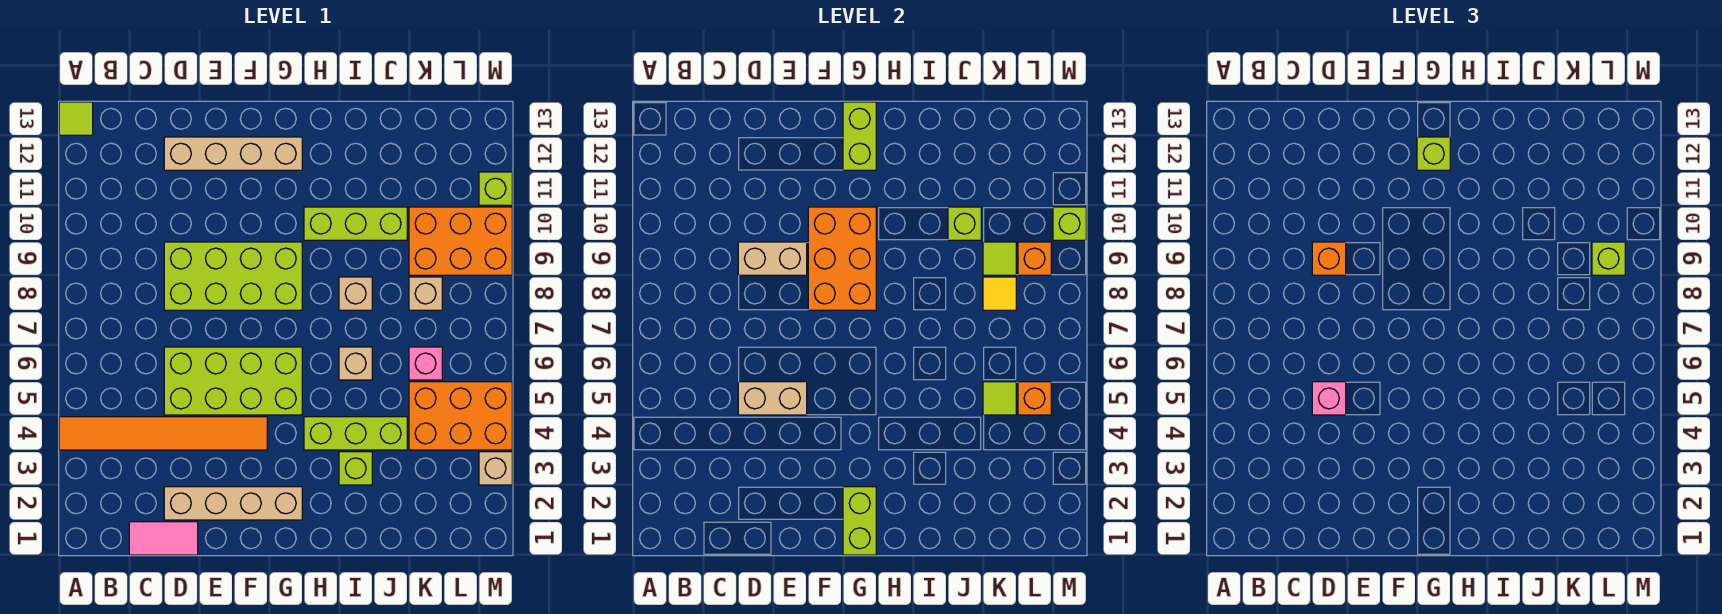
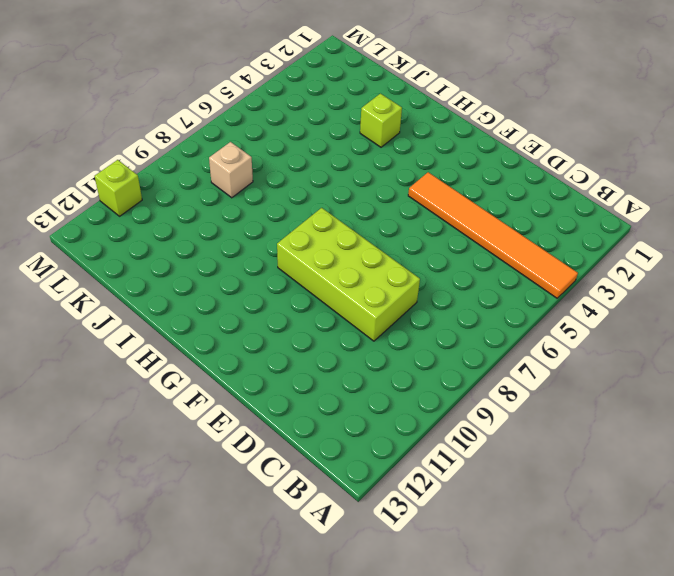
none -> lime 1x1 tile [59,102,93,135]
none -> pink 1x2 tile [129,522,198,555]
none -> tan 1x4 brick [164,487,302,520]
none -> lime 2x4 brick [164,347,302,415]

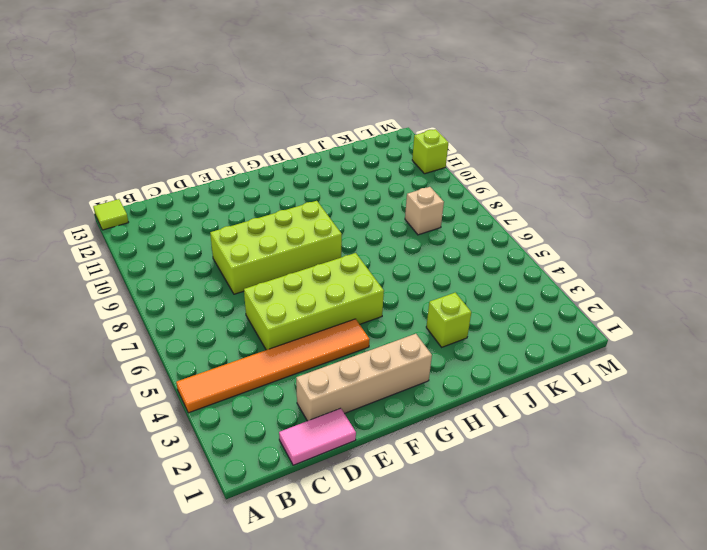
none -> tan 1x4 brick [164,137,302,170]
none -> lime 1x3 brick [304,417,407,450]
none -> lime 1x3 brick [304,207,407,240]
none -> tan 1x1 brick [339,347,372,380]

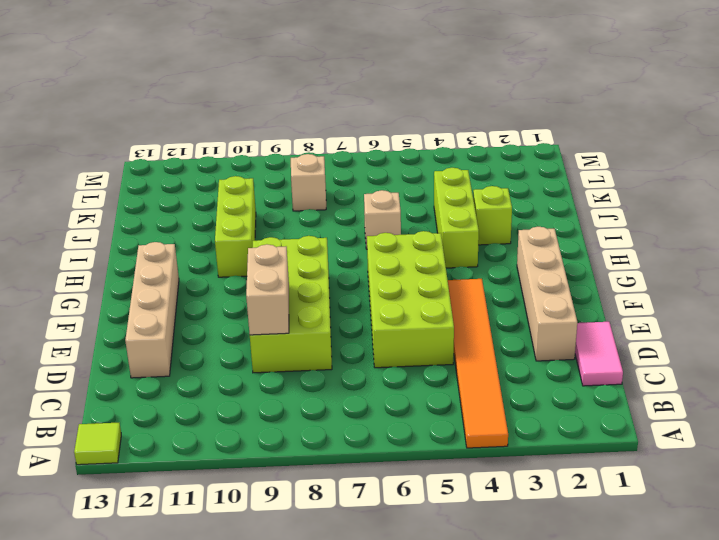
none -> tan 1x1 brick [339,277,372,310]
none -> orange 2x3 brick [409,382,512,450]
none -> pink 1x1 brick [409,347,442,380]
none -> orange 2x3 brick [409,207,512,275]

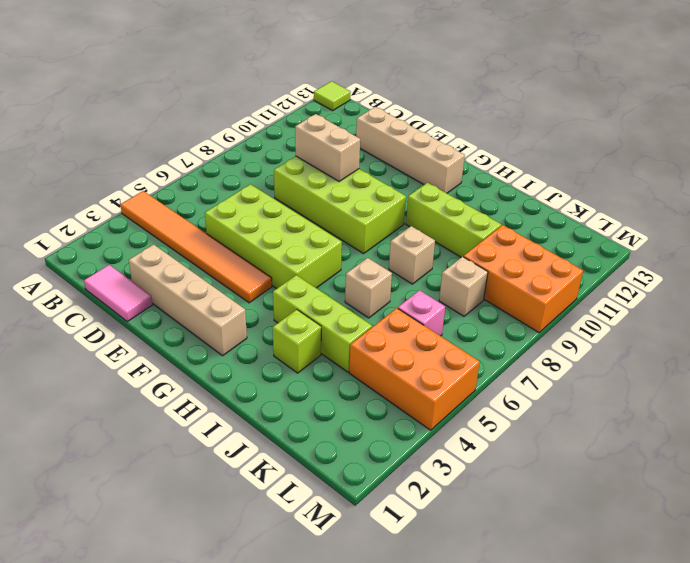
none -> tan 1x1 brick [479,452,512,485]
none -> lime 1x1 brick [479,172,512,205]
none -> tan 1x2 brick [738,382,807,415]
none -> orange 2x3 brick [808,207,876,310]

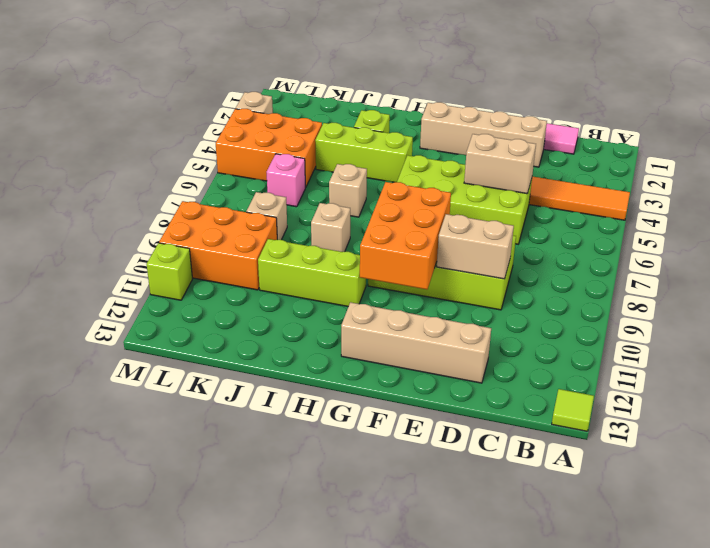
none -> lime 1x2 brick [843,487,876,555]
none -> lime 1x2 brick [843,102,876,170]
none -> lime 1x1 brick [948,207,981,240]
none -> lime 1x1 tile [983,382,1016,415]

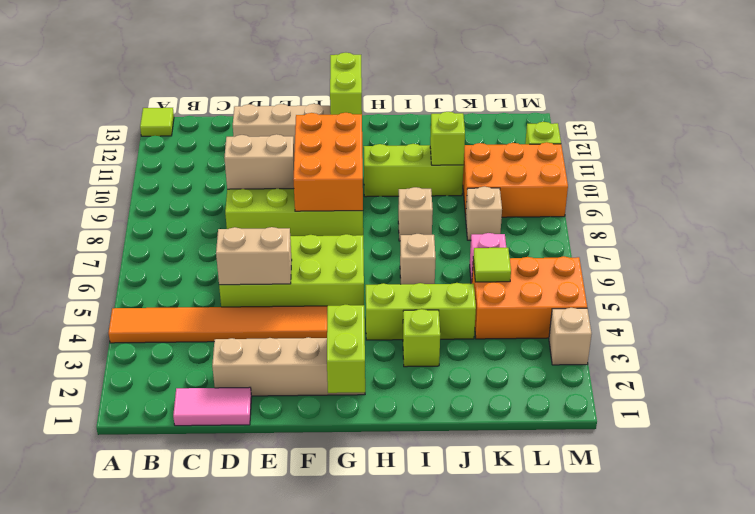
none -> yellow 1x1 tile [983,277,1016,310]
none -> lime 1x1 tile [983,242,1016,275]
none -> orange 1x1 brick [1018,382,1051,415]
none -> orange 1x1 brick [1018,242,1051,275]

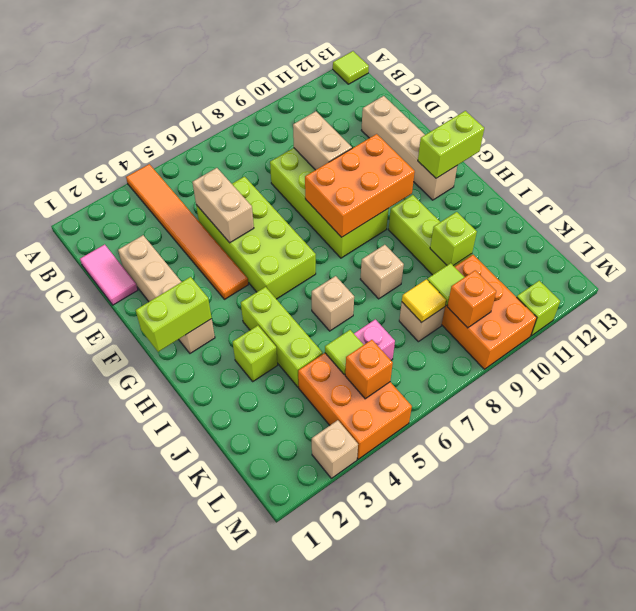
none -> lime 1x1 brick [1053,207,1086,240]
none -> pink 1x1 brick [1312,382,1346,415]
none -> orange 1x1 brick [1312,242,1346,275]
none -> lime 1x1 brick [1417,137,1450,170]

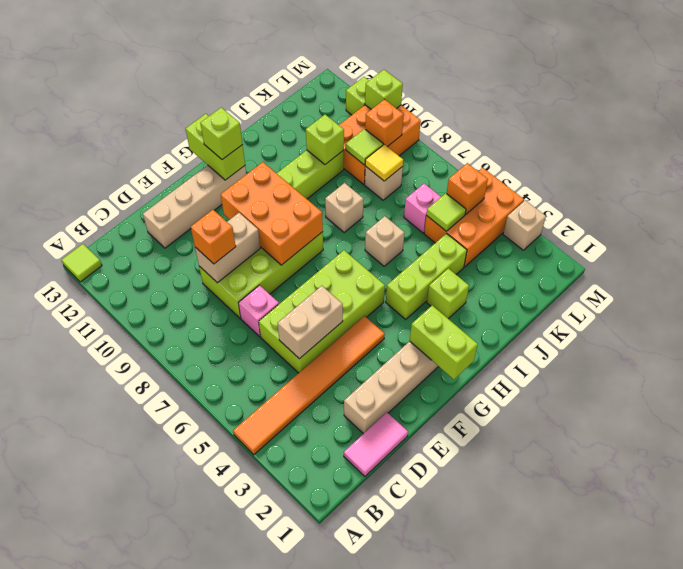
pink 1x1 brick [239,285,279,337] -> pink 1x1 brick moved to [1312,382,1346,415]
none -> lime 1x1 brick [1592,242,1625,275]

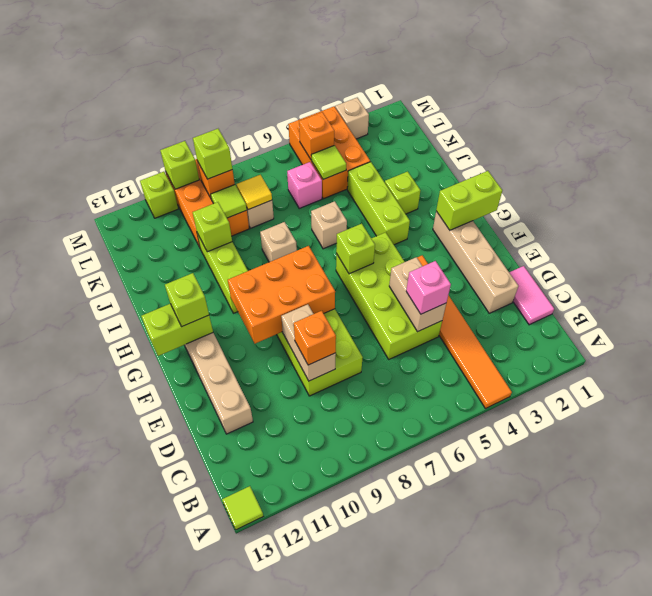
lime 1x1 brick [336,223,375,274] -> none

